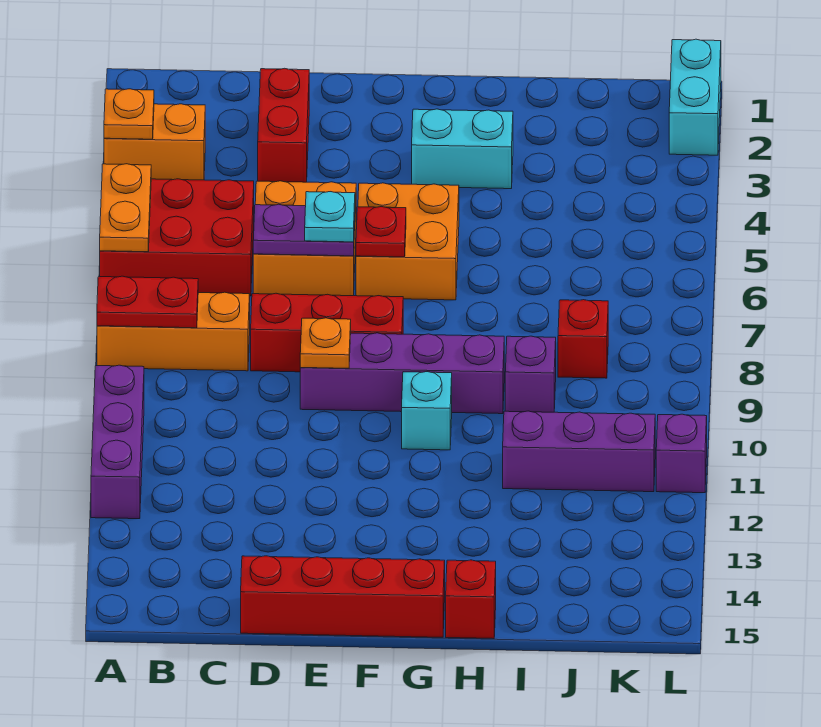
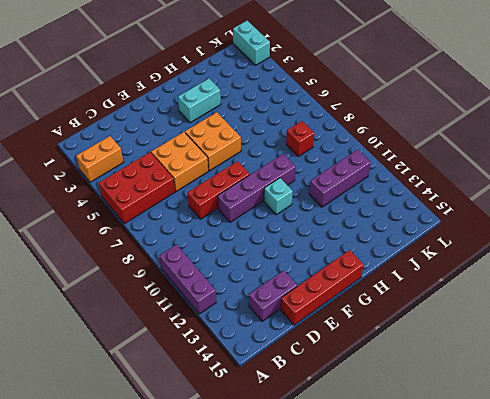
purple 1x2 brick [249,270,297,321] -> none
none -> orange 1x3 brick [97,292,250,371]
none -> red 1x2 brick [258,68,309,182]
none -> red 1x1 brick [446,560,496,639]

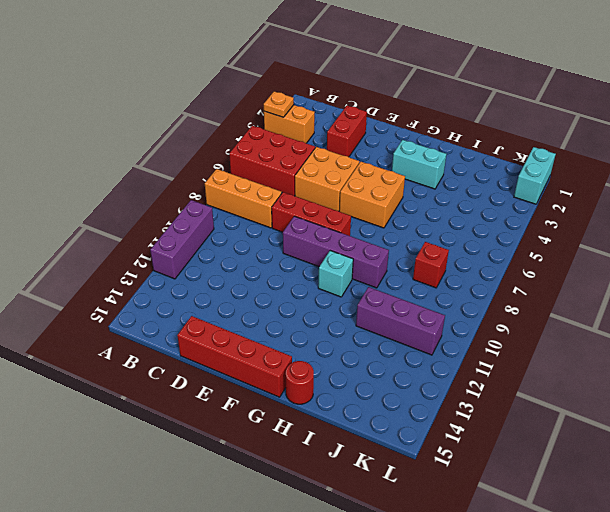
red 1x1 round brick [286,361,314,404] -> red 1x1 brick [446,560,496,639]
none -> purple 1x1 brick [505,336,556,412]
none -> purple 1x1 brick [656,414,707,493]
none -> orange 1x2 plate [100,164,151,252]

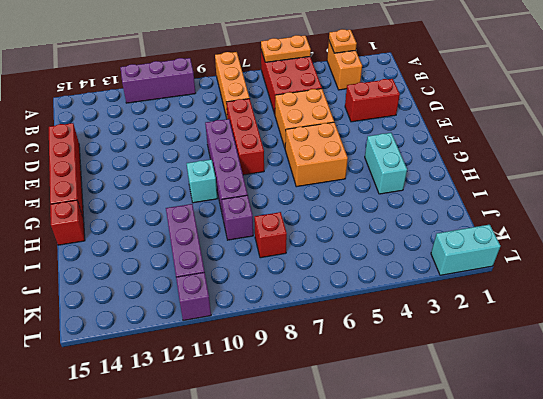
none -> red 1x2 plate [97,276,198,328]
none -> purple 1x2 plate [253,204,355,256]
none -> orange 1x1 plate [300,318,351,368]

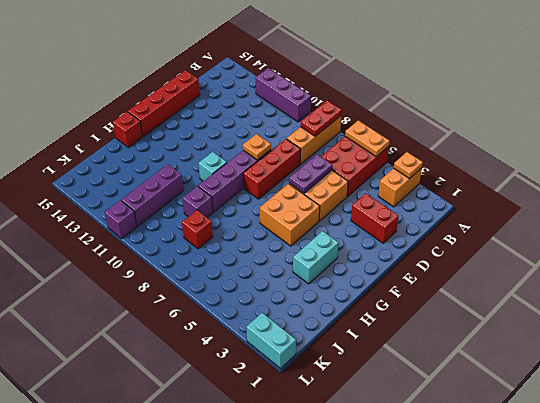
none -> red 1x1 plate [356,207,406,257]
none -> cyan 1x1 plate [305,192,355,242]

